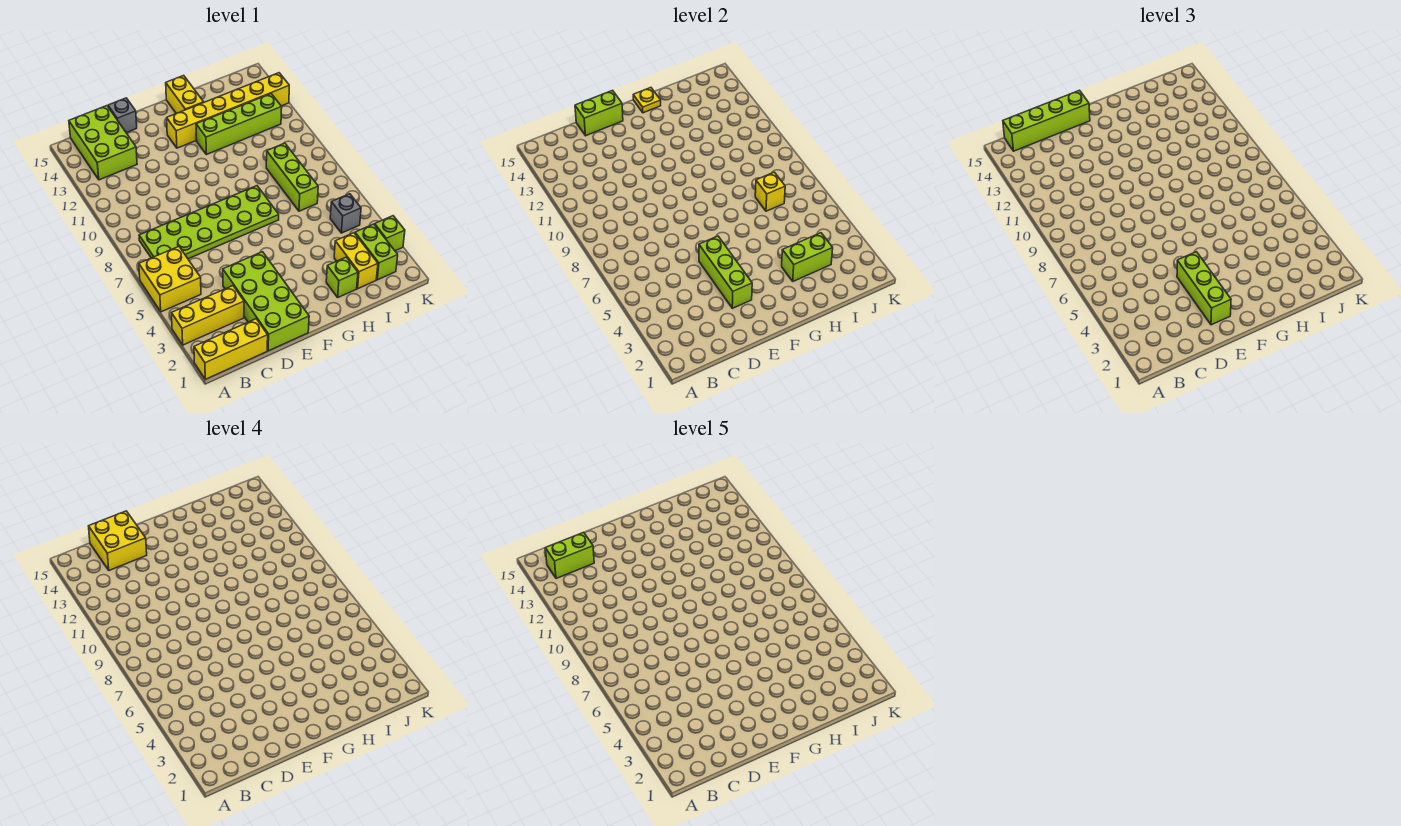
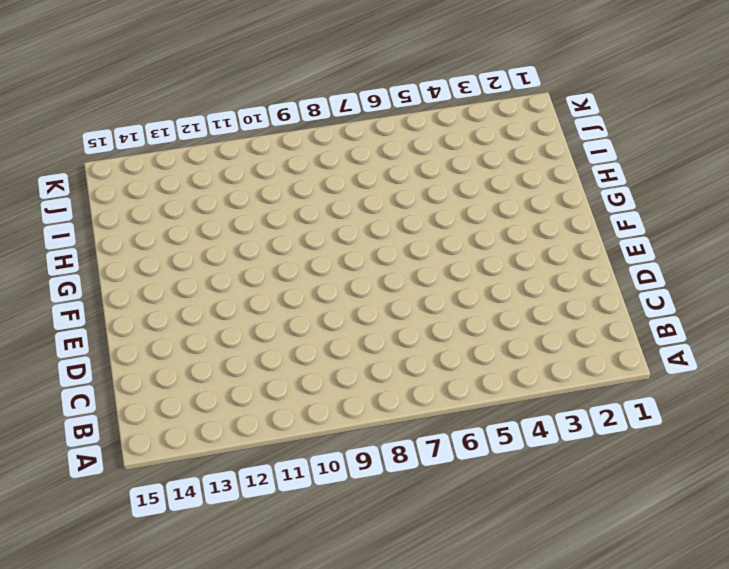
none -> yellow 1x3 brick [194,319,268,379]
none -> yellow 1x3 brick [171,286,244,345]
none -> yellow 2x2 brick [139,247,201,312]

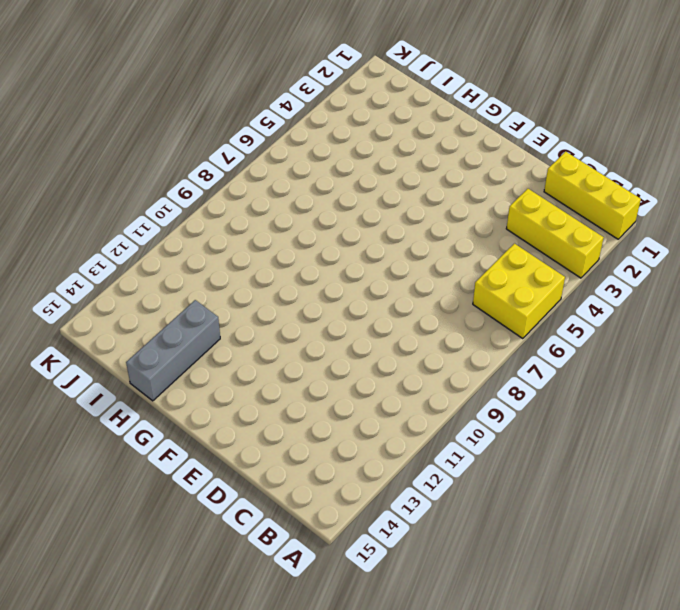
grey 1x3 brick [126,300,220,401] -> yellow 1x6 brick [167,73,289,148]
none -> lime 2x6 plate [139,186,279,259]
none -> lime 2x3 brick [69,106,137,180]
none -> lime 2x4 brick [223,252,309,351]

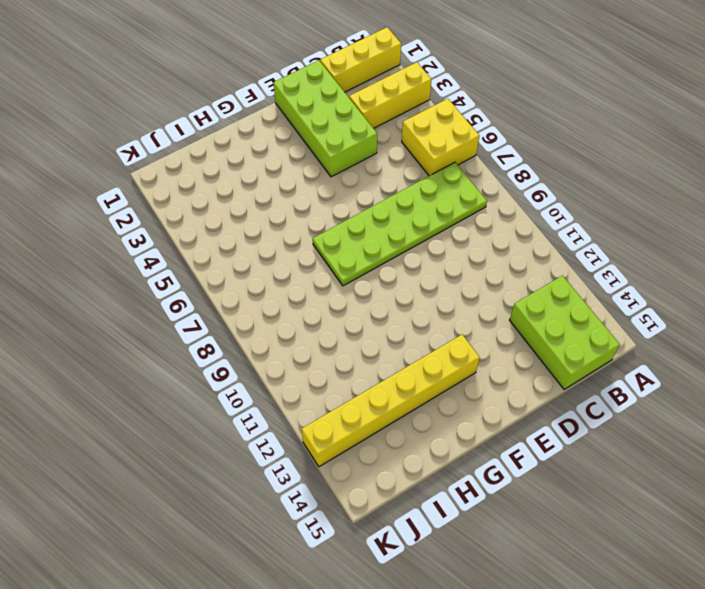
none -> grey 1x1 brick [108,98,137,133]
none -> lime 1x4 brick [196,94,282,155]
none -> yellow 1x2 brick [166,75,204,114]

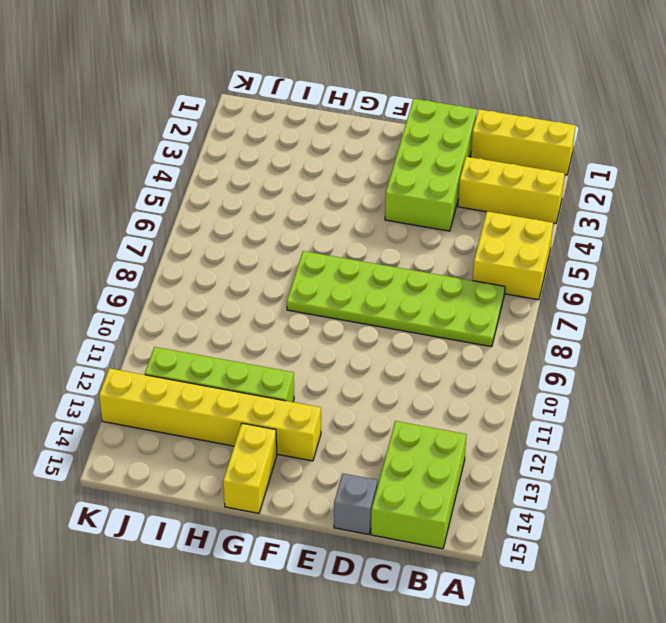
none -> lime 1x1 brick [326,257,358,297]
none -> yellow 1x2 brick [334,233,378,289]
none -> lime 1x3 brick [266,143,318,211]

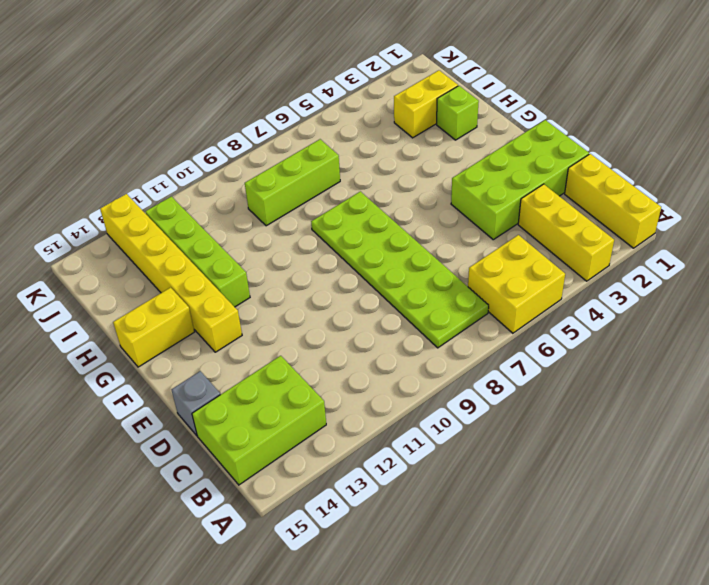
none -> lime 1x2 brick [355,224,398,280]
none -> grey 1x1 brick [330,194,361,233]
none -> lime 1x1 brick [375,216,405,251]

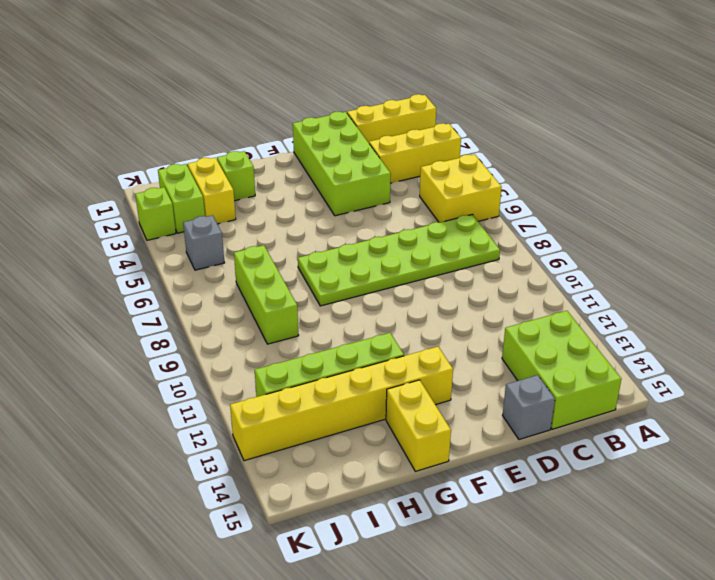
none -> lime 1x2 brick [575,90,623,136]
none -> lime 1x3 brick [699,236,752,308]
none -> yellow 1x1 plate [633,88,661,113]

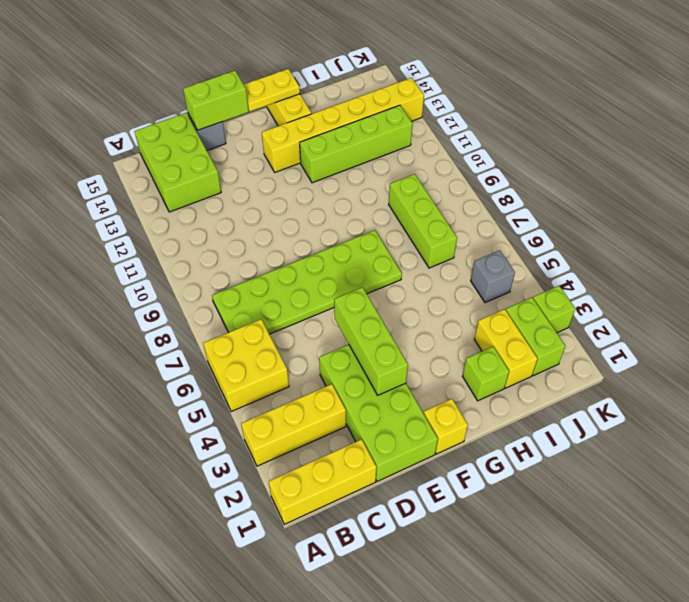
yellow 1x1 brick [424,399,468,454] -> yellow 1x1 brick moved to [755,172,785,211]
yellow 1x2 plate [244,69,300,111] -> yellow 1x1 plate [633,88,661,113]
none -> lime 1x2 brick [782,233,833,281]
none -> lime 1x4 brick [1003,90,1090,151]
none -> lime 1x3 brick [1177,252,1231,325]

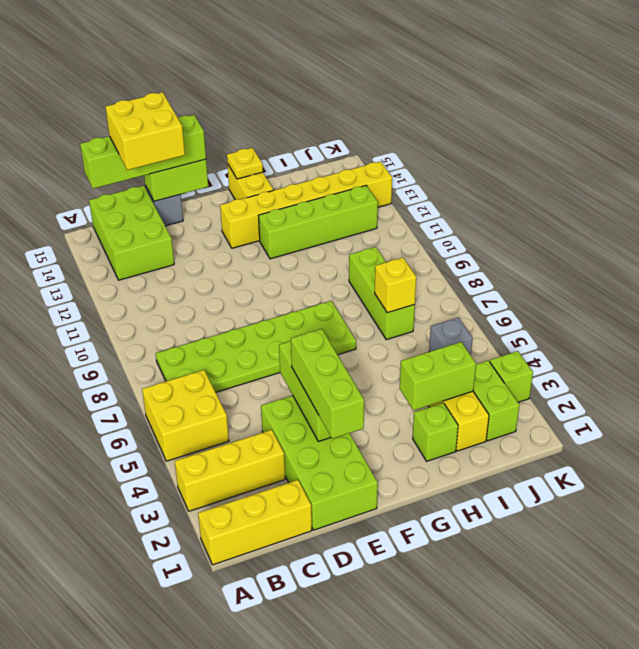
none -> lime 1x2 brick [545,532,594,578]

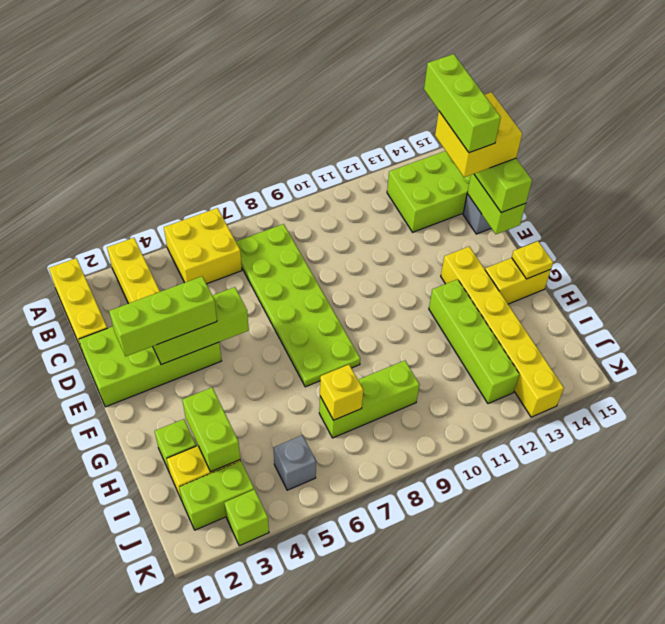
lime 1x3 brick [424,54,501,153] -> lime 1x2 brick [545,532,594,578]

